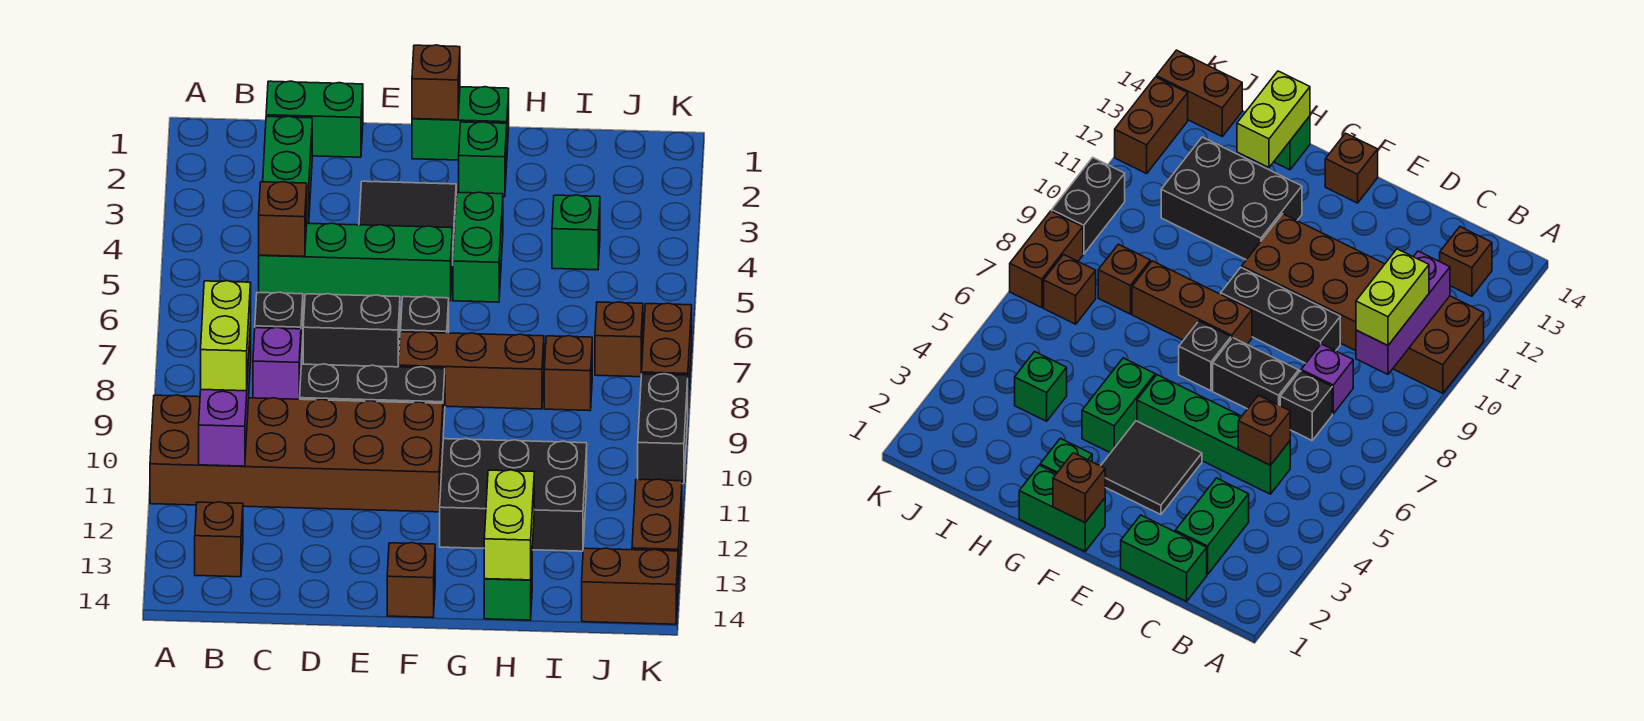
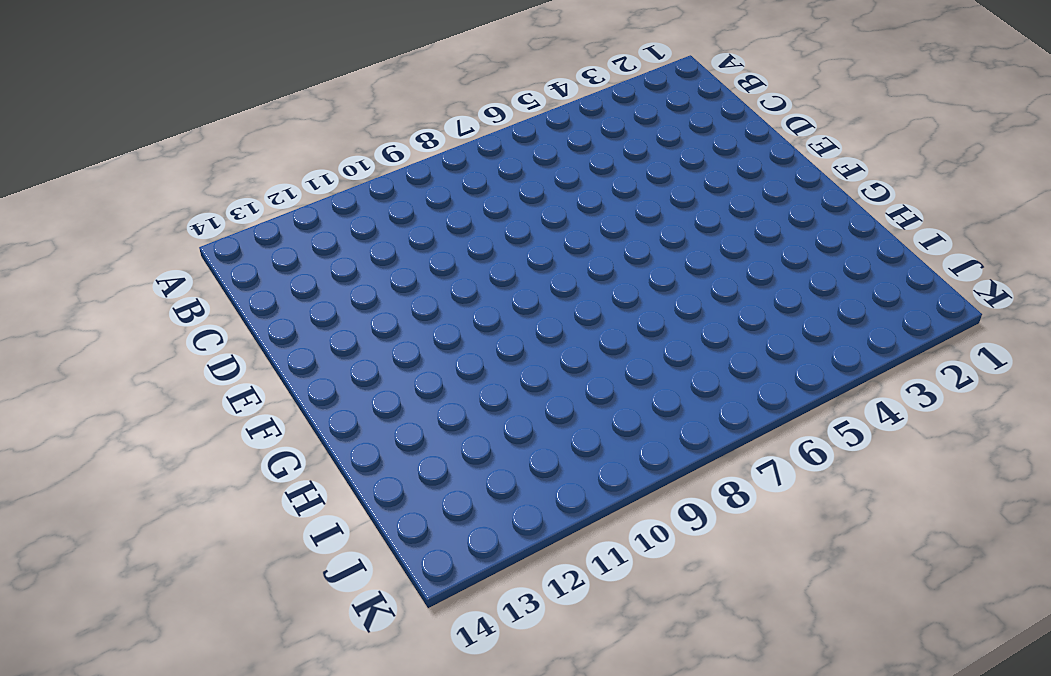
none -> brown 2x6 brick [150,395,443,512]
none -> brown 1x1 brick [195,502,243,577]
none -> green 1x2 brick [266,81,363,157]
none -> green 1x2 brick [263,116,312,223]

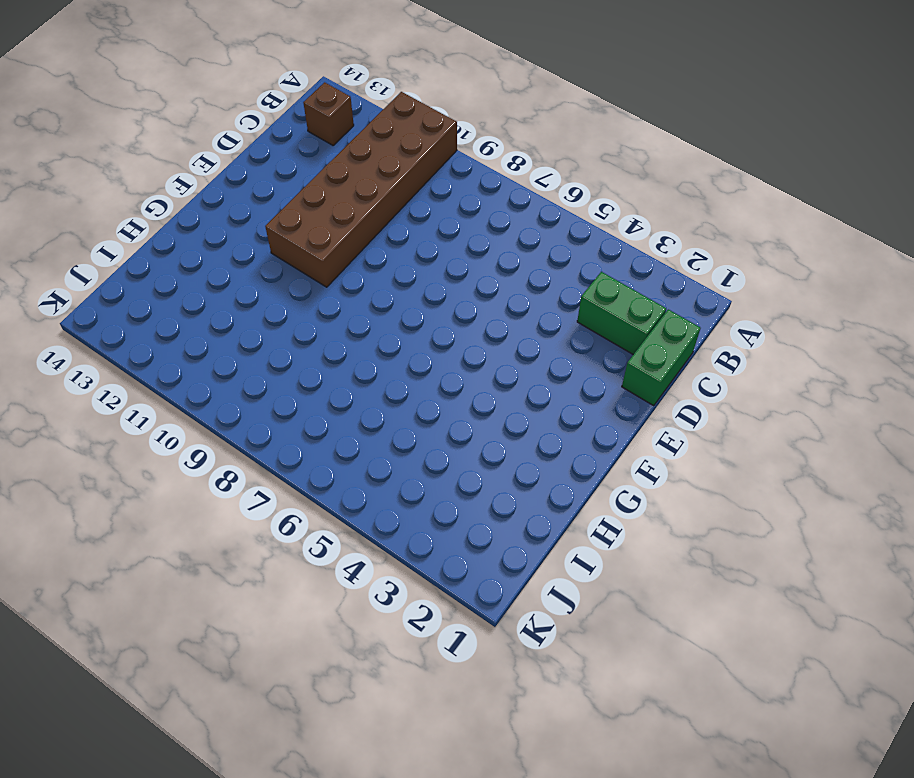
none -> green 1x4 brick [259,223,452,301]
none -> black 1x1 brick [255,292,303,359]
none -> purple 1x1 brick [253,327,301,399]
none -> black 1x2 brick [303,294,400,367]

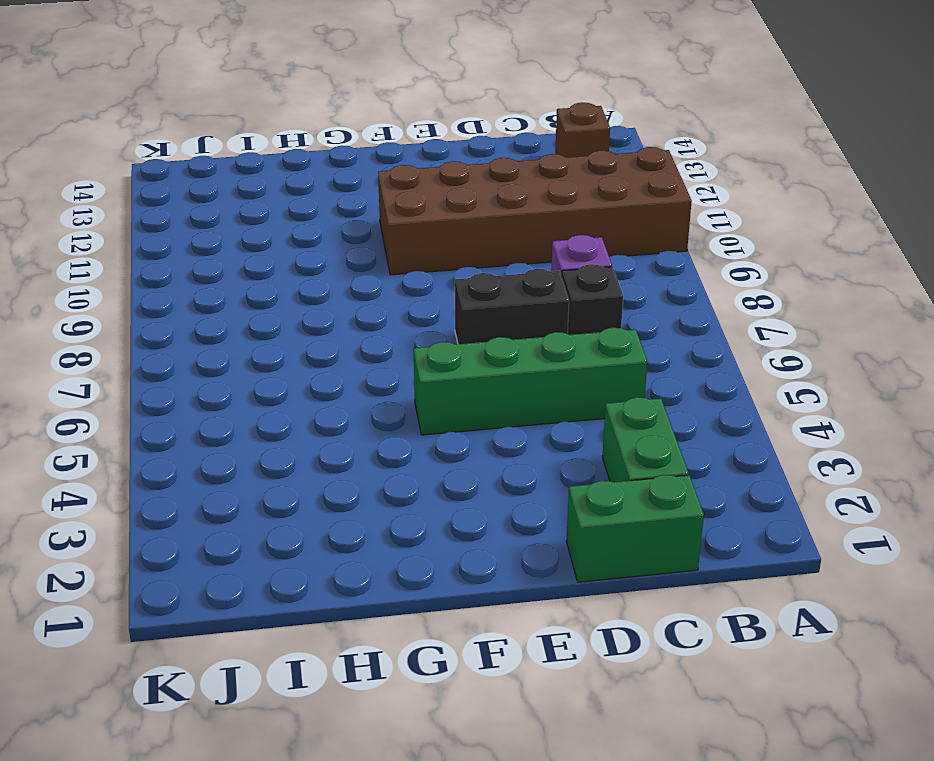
none -> black 1x3 brick [299,364,445,433]
none -> black 2x2 tile [359,181,456,265]
none -> green 1x2 brick [412,87,509,160]
none -> black 1x1 brick [401,296,449,333]

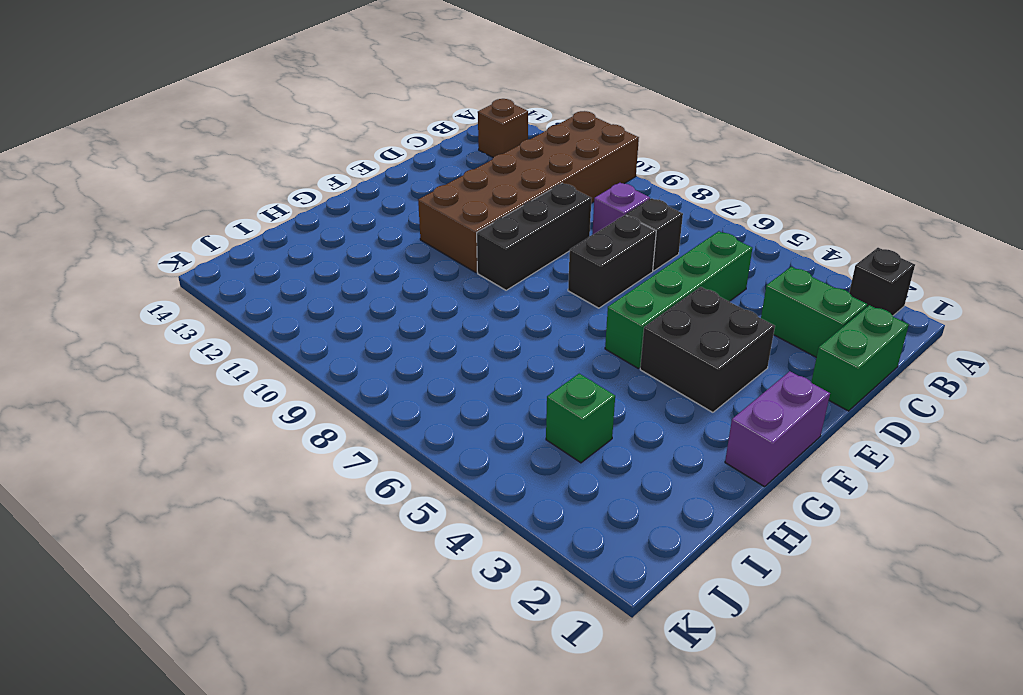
black 1x1 brick [849,248,915,315] -> black 1x1 brick moved to [401,296,449,333]
black 2x2 brick [640,287,775,412] -> black 2x2 tile [359,181,456,265]
purple 1x2 brick [725,371,830,487] -> green 1x2 brick [412,87,509,160]
none -> brown 1x3 brick [399,332,544,409]
none -> brown 1x1 brick [387,543,435,618]
none -> green 1x1 brick [459,122,507,197]
none -> green 1x2 brick [453,192,503,302]

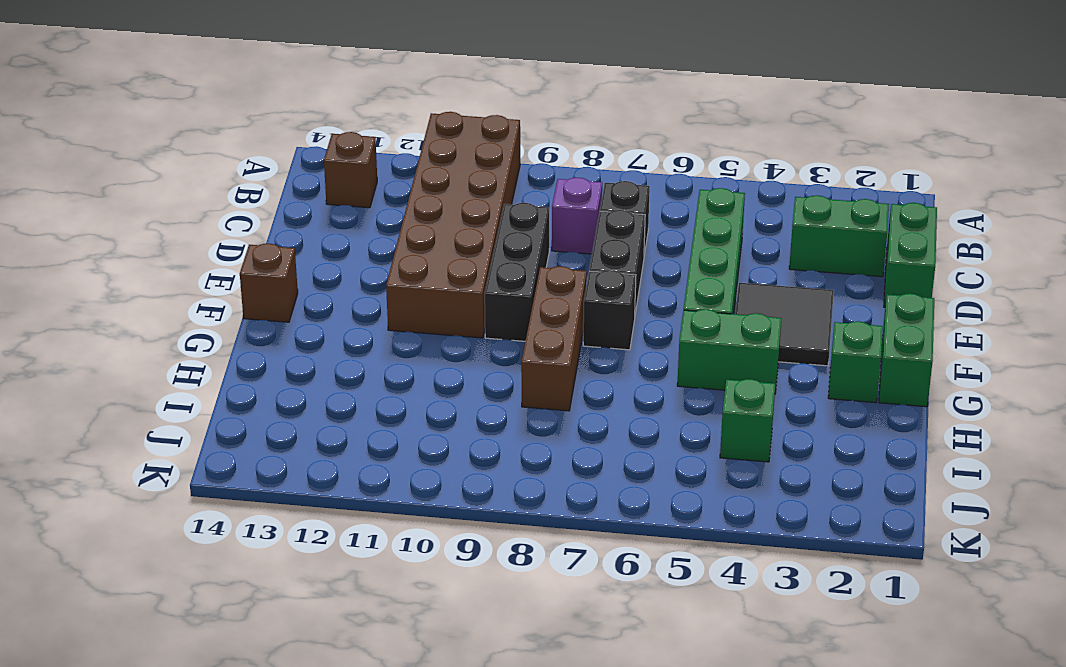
none -> black 2x3 brick [440,439,587,551]
none -> green 1x1 brick [484,565,532,620]
none -> brown 1x1 brick [544,336,592,411]
none -> brown 1x1 brick [595,302,643,377]

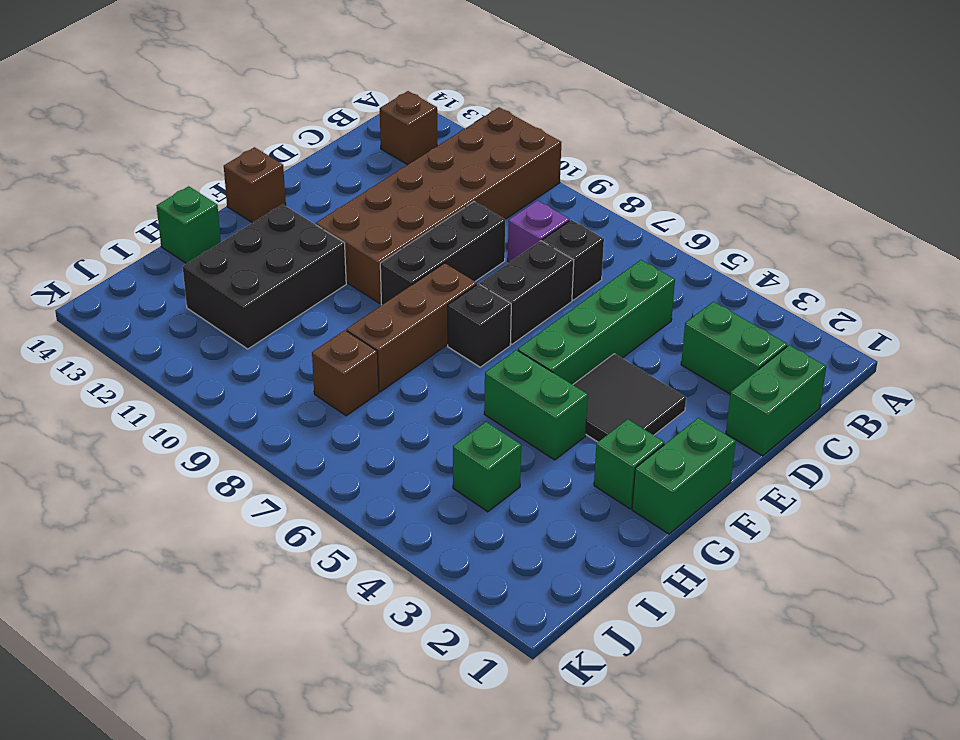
none -> brown 1x1 brick [595,302,643,377]
none -> brown 1x2 brick [582,548,678,624]
none -> brown 1x2 brick [641,303,692,401]
none -> black 1x2 brick [638,374,688,484]

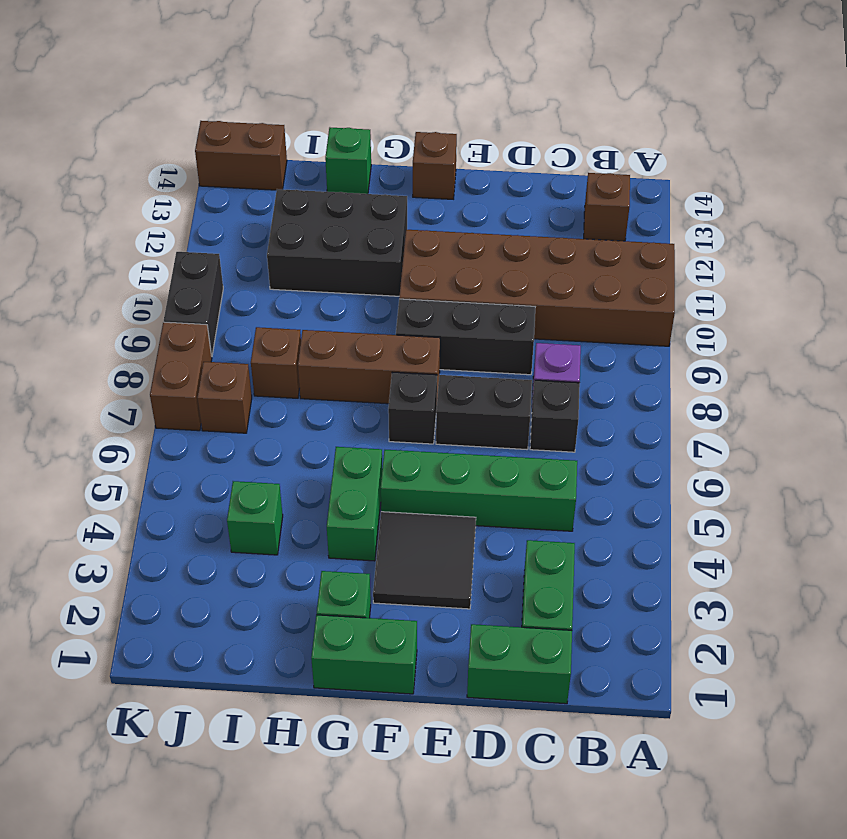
none -> brown 1x2 brick [632,479,682,586]
none -> purple 1x3 brick [199,323,251,466]
none -> brown 1x1 brick [259,182,307,257]
none -> brown 1x1 brick [412,45,460,120]

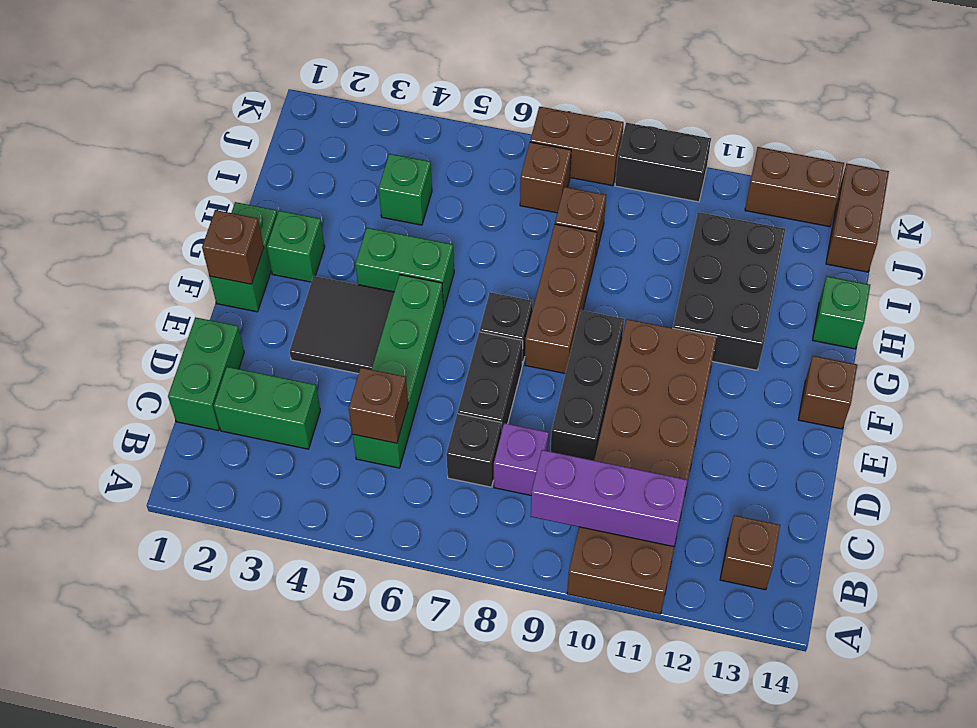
none -> lime 1x2 brick [484,470,534,580]
none -> lime 1x2 brick [201,281,251,391]

